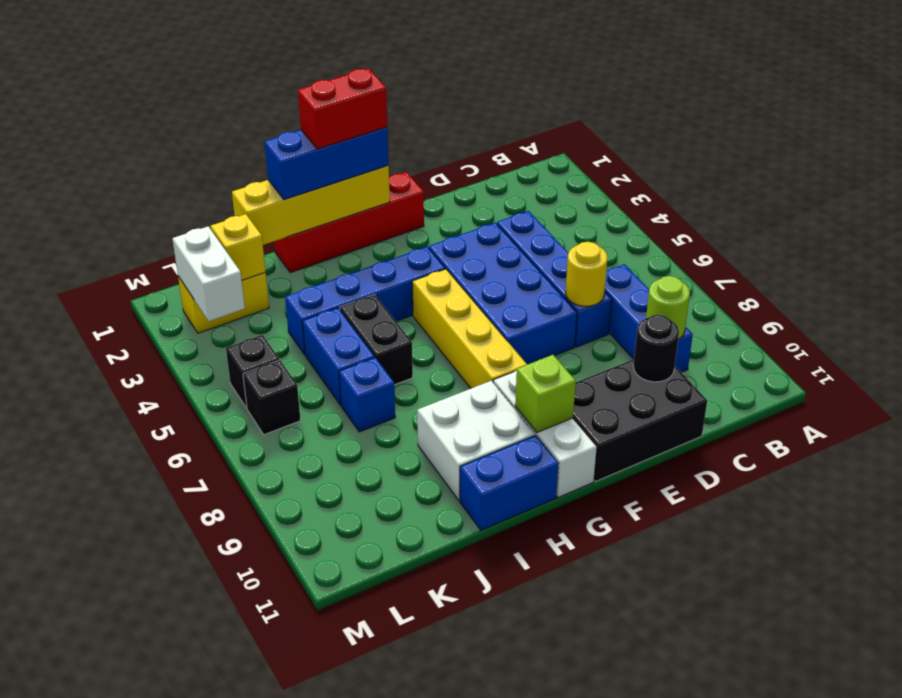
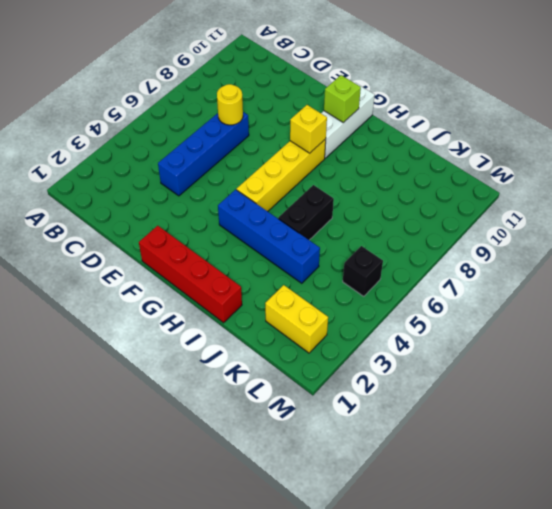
yellow 1x1 brick [290,105,327,153] -> yellow 1x1 brick moved to [211,214,266,280]
none -> blue 1x3 brick [605,264,693,372]
none -> black 2x3 brick [573,359,707,482]
none -> blue 2x4 brick [429,223,577,365]

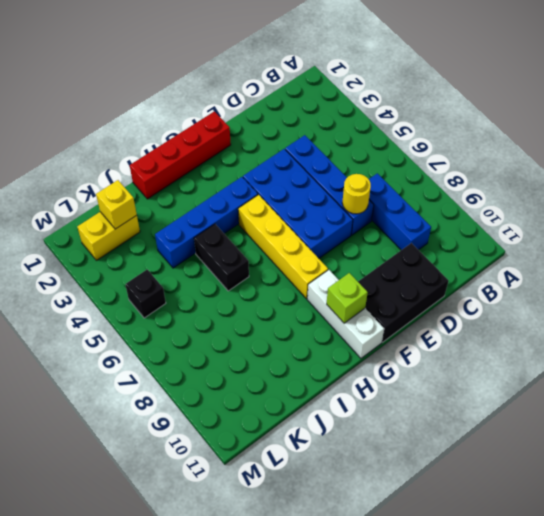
none -> white 2x2 brick [417,381,535,501]
none -> blue 1x2 brick [460,435,558,530]
none -> blue 1x2 brick [303,308,375,405]

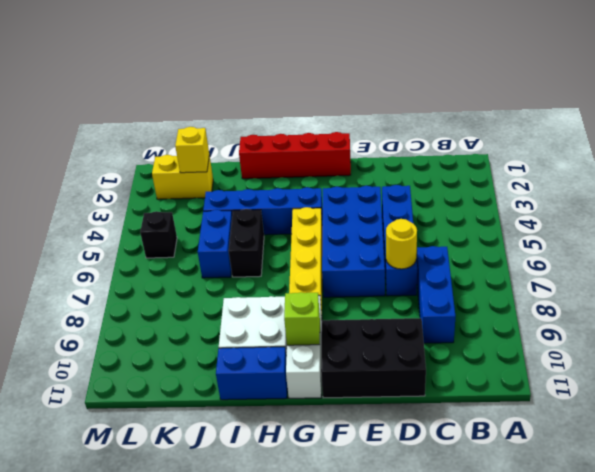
none -> blue 1x1 brick [339,358,395,432]
none -> black 1x1 brick [243,360,301,435]
none -> lime 1x1 round brick [646,276,690,339]

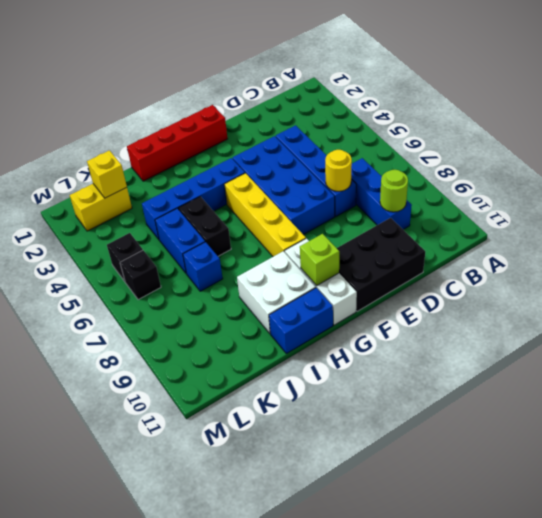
none -> black 1x1 round brick [633,315,679,382]
none -> yellow 1x4 brick [232,165,390,245]
none -> white 1x2 brick [172,226,245,321]

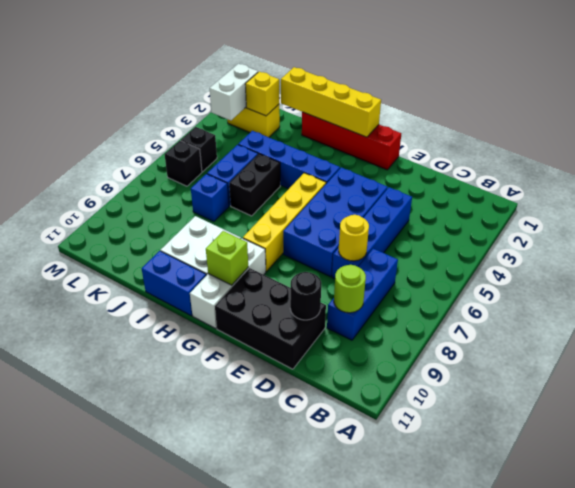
none -> blue 1x3 brick [265,127,389,200]
none -> red 1x2 brick [298,68,387,149]

